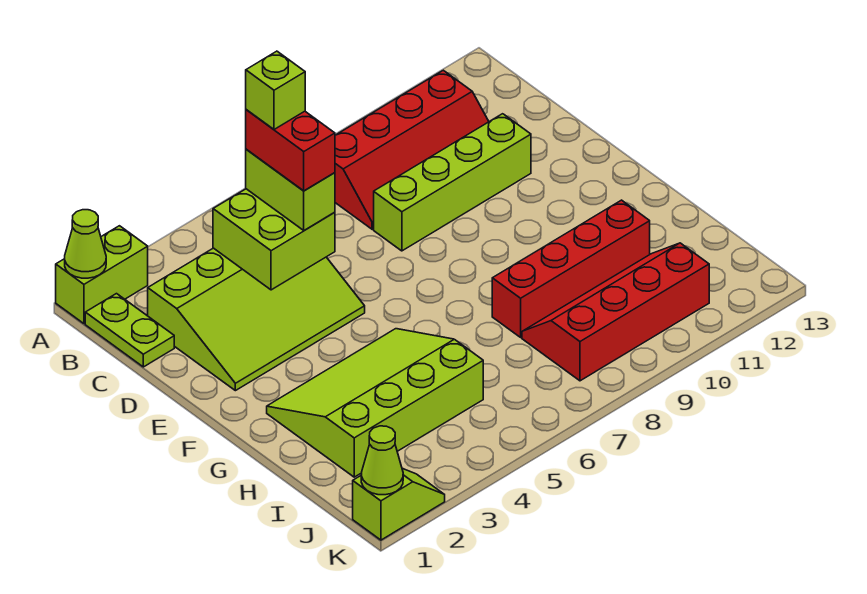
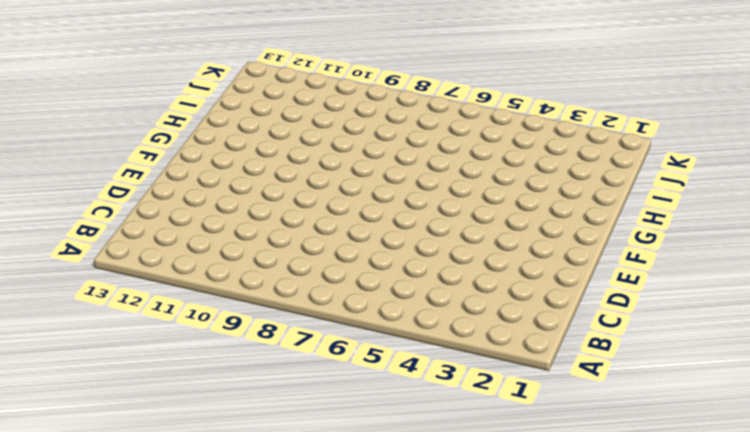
none -> lime 1x2 brick [56,226,148,324]
none -> lime 1x2 plate [85,294,174,367]
none -> red 2x4 slope [335,70,489,229]

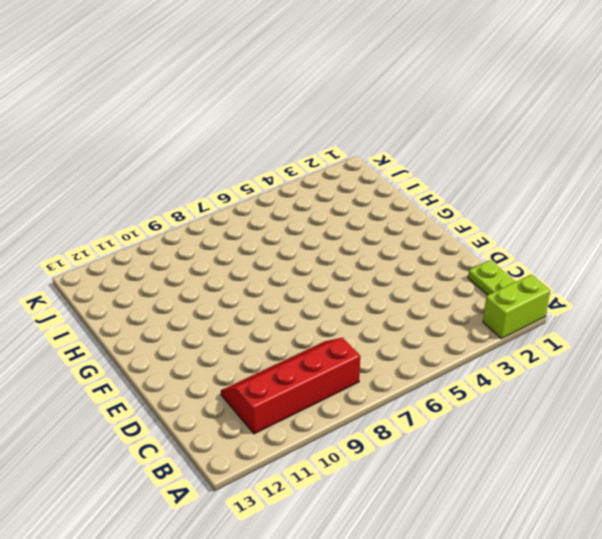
none -> lime 3x4 slope [148,248,365,391]
none -> lime 1x4 brick [374,114,531,251]
none -> lime 3x4 slope [267,329,483,477]

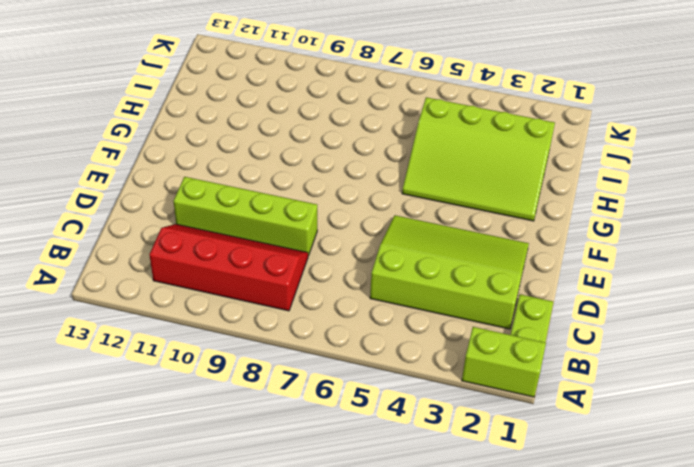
none -> red 1x4 brick [492,200,650,337]
none -> red 2x4 slope [522,243,709,381]
none -> lime 1x2 slope [353,468,445,540]

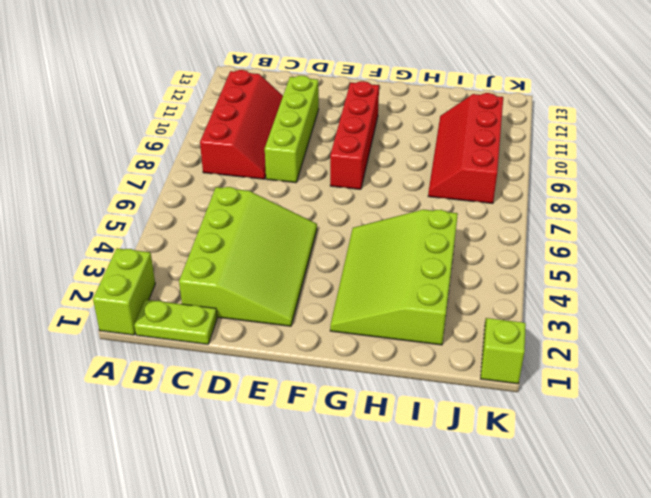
red 1x4 brick [330,81,379,189] -> red 1x4 brick moved to [492,200,650,337]
none -> lime 1x1 cone [65,210,106,278]
none -> lime 2x2 brick [213,189,335,290]
none -> lime 1x1 cone [361,426,403,495]

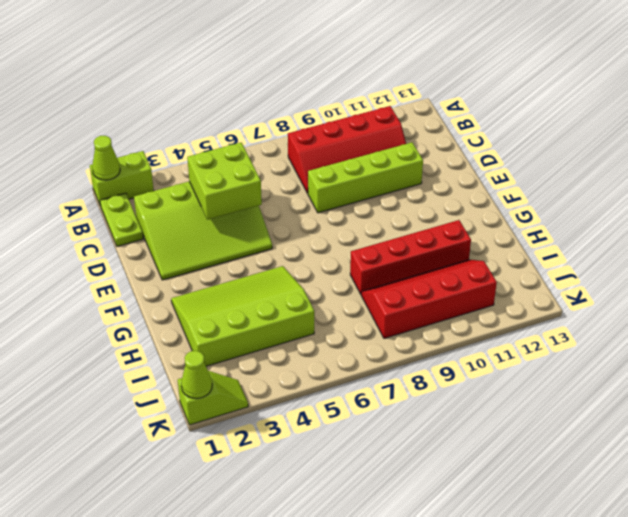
none -> lime 1x2 brick [246,149,335,230]
none -> red 1x2 brick [246,110,335,191]
none -> lime 1x1 brick [246,51,305,129]

